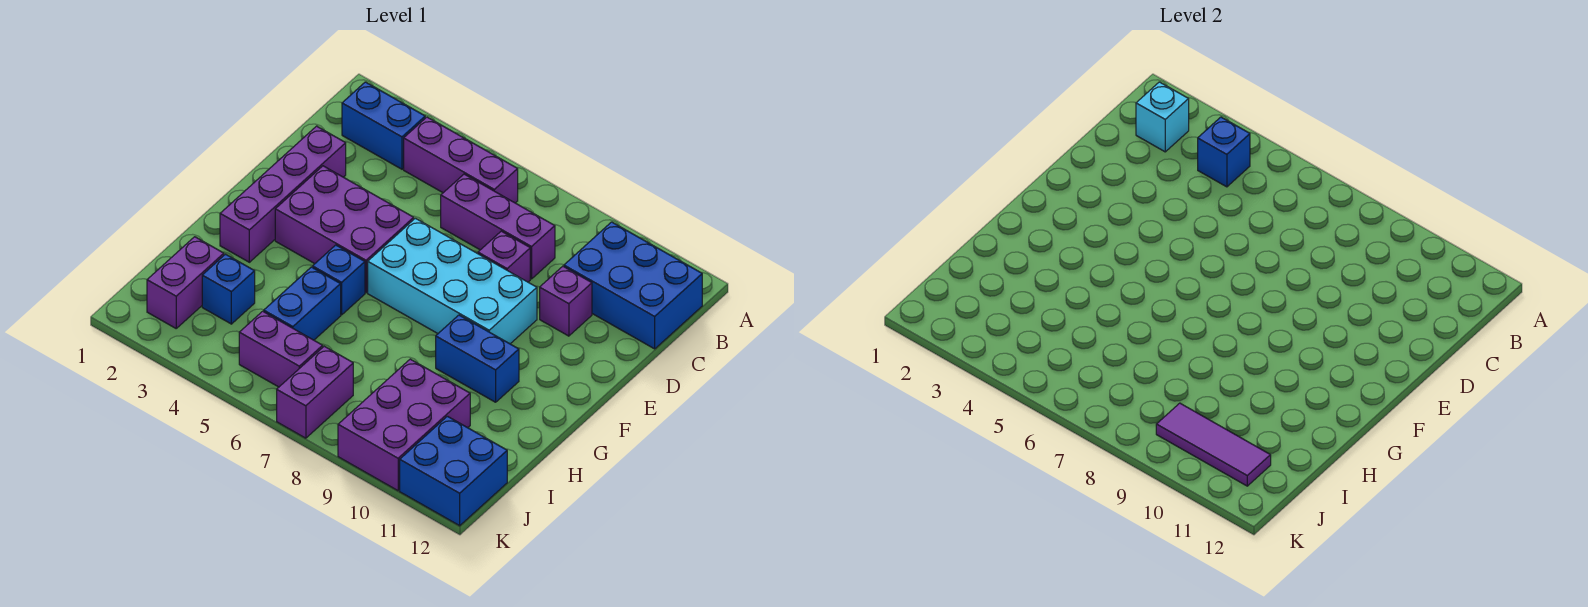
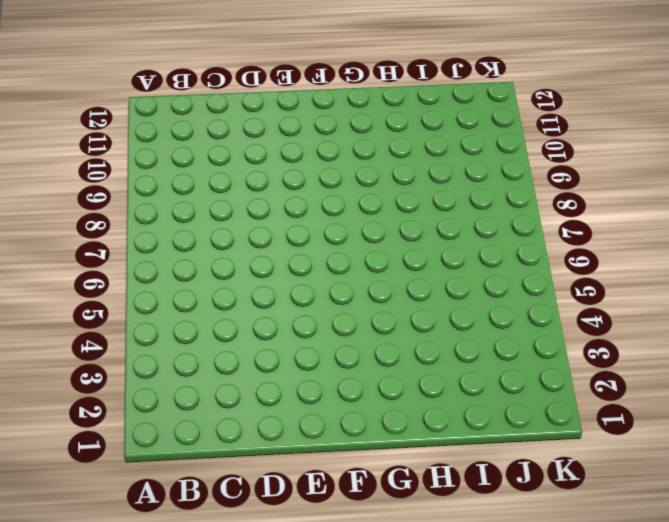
none -> blue 1x2 brick [342,82,425,169]
none -> purple 1x3 brick [404,117,518,203]
none -> blue 2x3 brick [564,222,702,349]

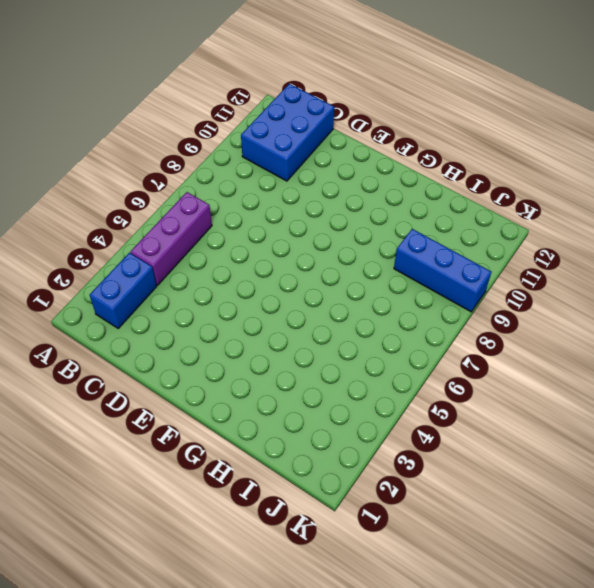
blue 1x3 brick [394,229,491,312] -> purple 2x3 brick [338,359,470,491]
none -> purple 1x3 brick [441,174,555,279]
none -> purple 1x4 brick [220,126,346,262]
none -> purple 1x1 brick [478,231,530,282]

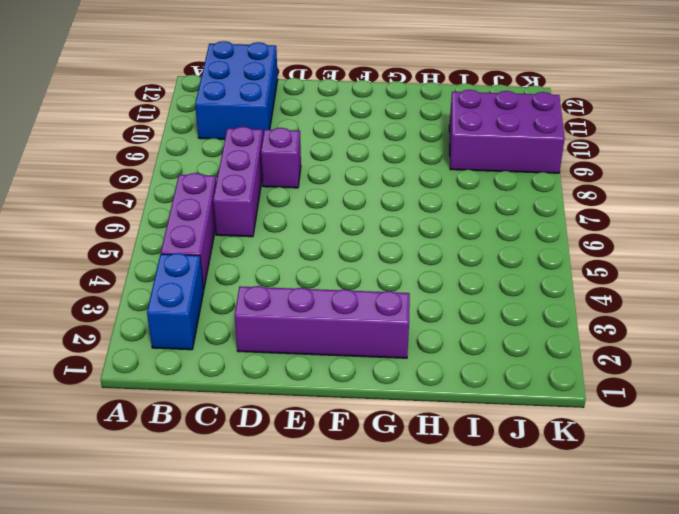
none -> purple 1x1 brick [540,266,592,336]
none -> purple 2x3 brick [275,166,414,293]
none -> cyan 2x4 brick [368,218,537,344]

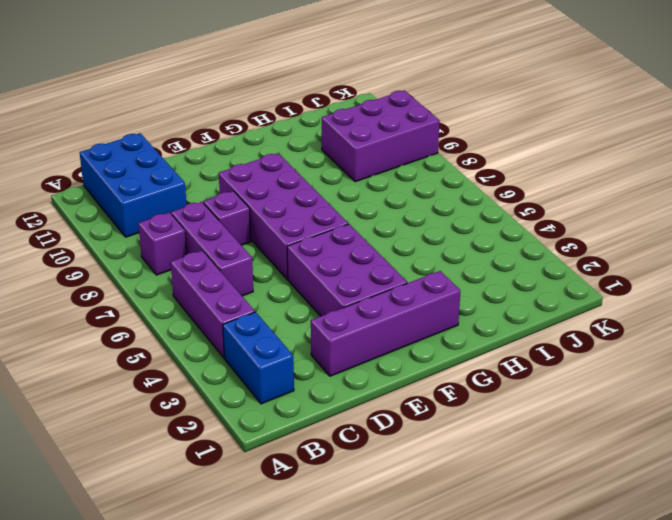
purple 1x1 brick [138,212,187,275] -> purple 1x1 brick moved to [540,266,592,336]
purple 2x4 brick [219,153,348,279] -> cyan 2x4 brick [368,218,537,344]
none -> blue 1x1 brick [313,245,365,315]
none -> blue 1x2 brick [436,315,519,402]
none -> blue 1x2 brick [264,267,341,340]

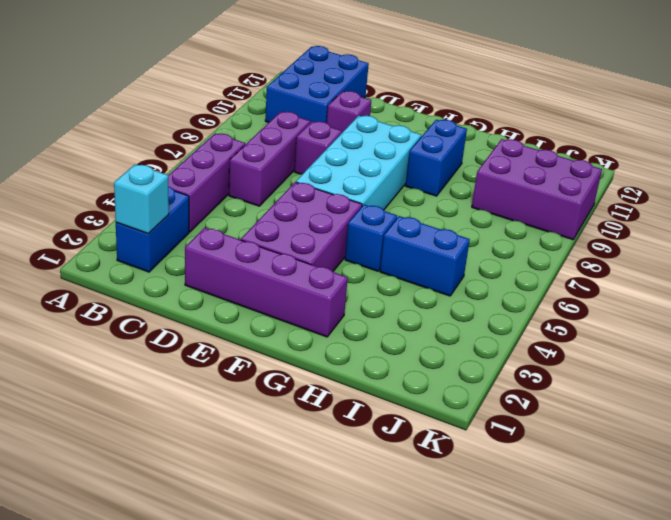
none -> purple 1x2 brick [147,237,224,328]
none -> blue 1x1 brick [202,254,255,324]
none -> purple 1x2 brick [239,311,323,387]

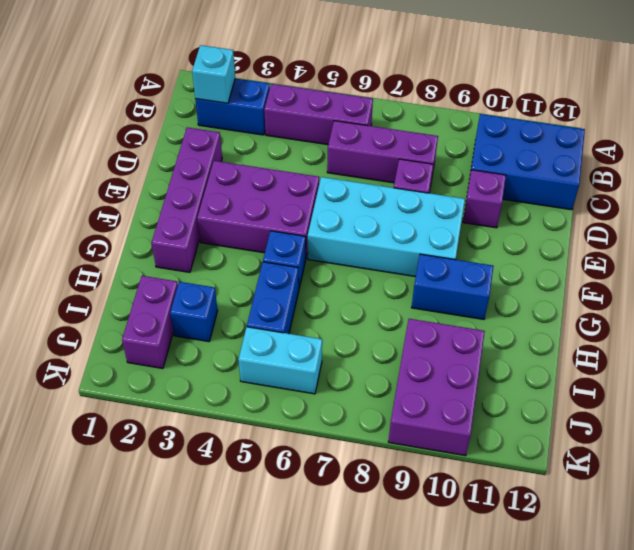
cyan 1x2 brick [238,327,322,394] -> purple 1x2 brick [239,311,323,387]
none -> purple 1x2 brick [277,346,353,438]
none -> blue 2x2 brick [400,416,507,526]
none -> blue 1x1 brick [1198,117,1250,187]

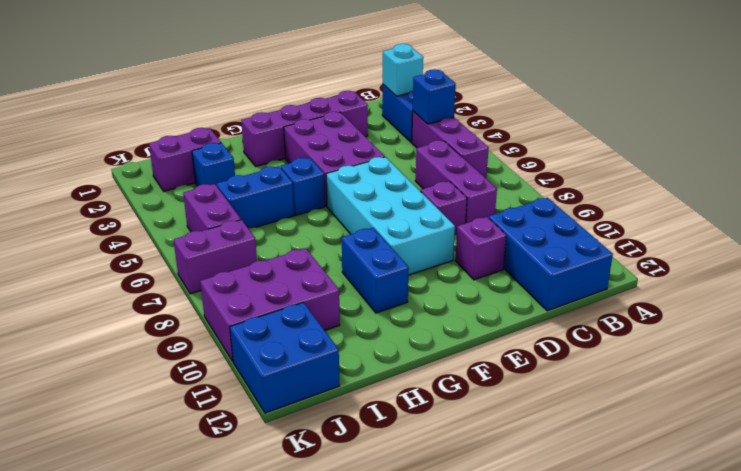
none -> purple 1x3 tile [1156,403,1271,486]

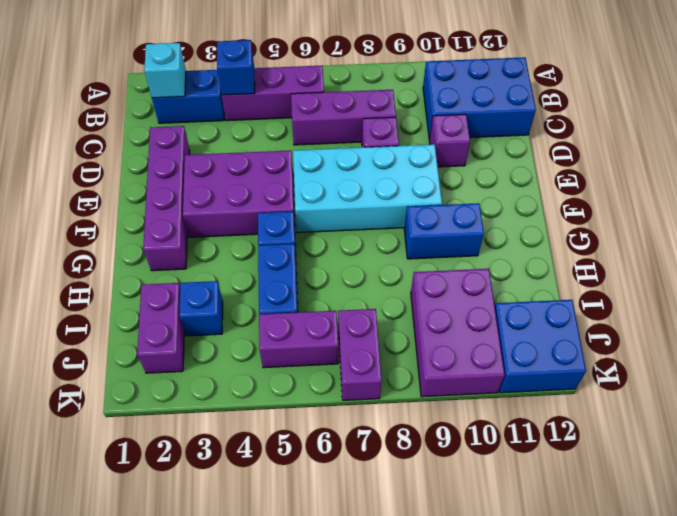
none -> purple 1x3 tile [1156,403,1271,486]

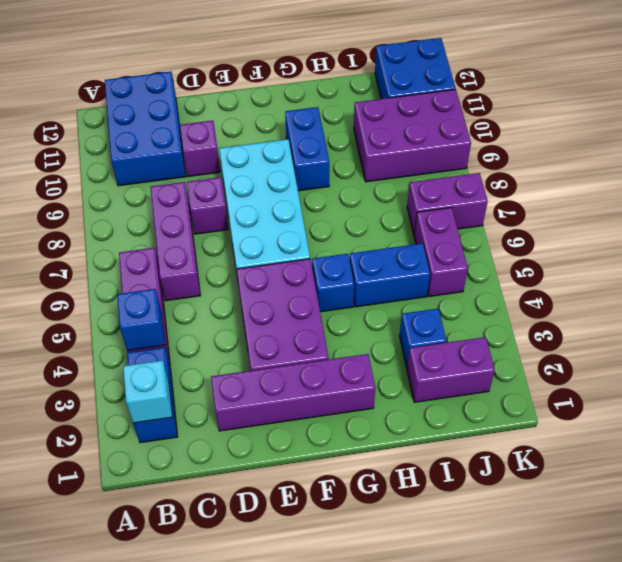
none -> purple 1x3 tile [1156,403,1271,486]

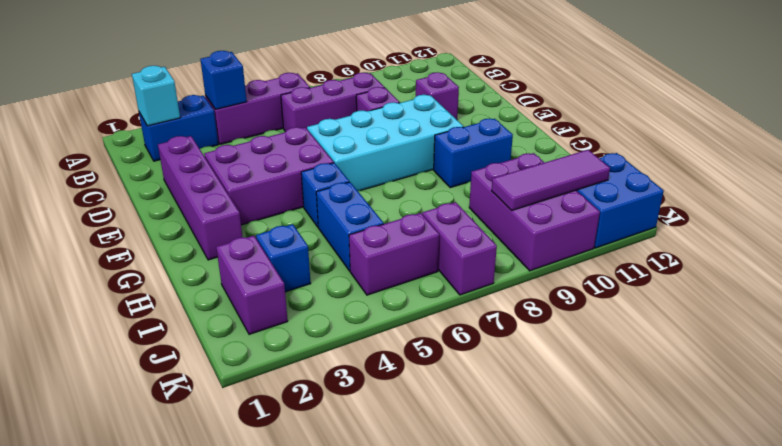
none -> blue 2x3 brick [564,222,702,349]

